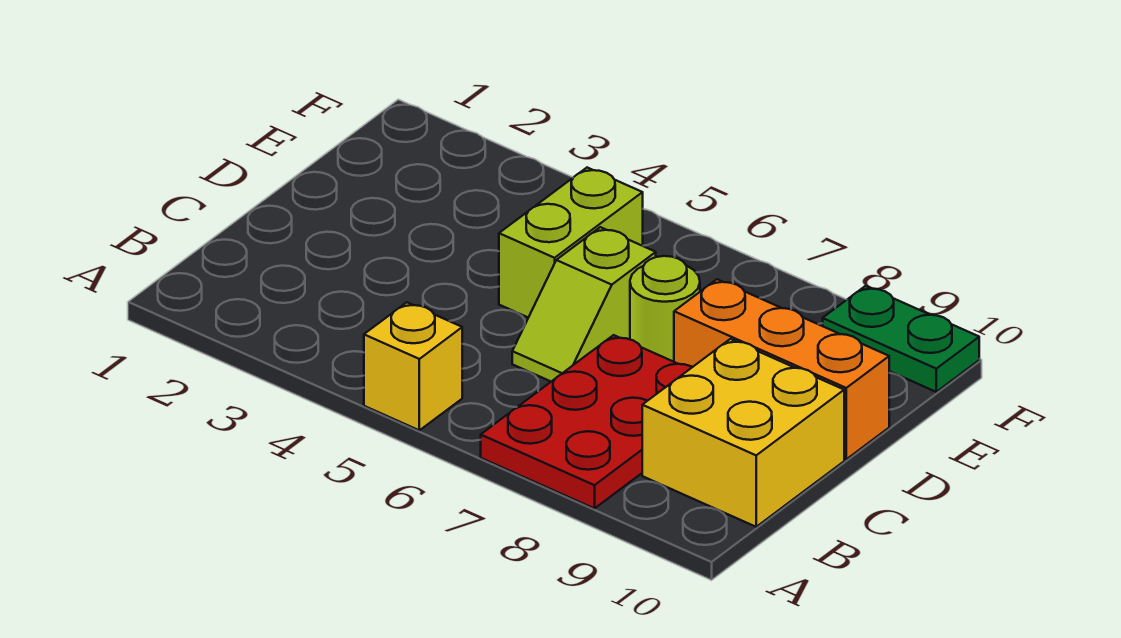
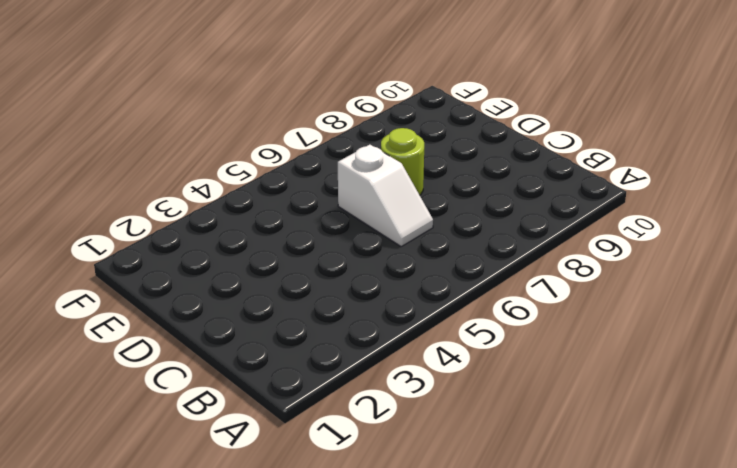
white 1x2 slope [338,145,433,246] -> lime 1x2 slope [512,227,656,381]
none -> yellow 1x1 brick [364,302,462,430]
none -> red 2x3 plate [481,335,692,509]

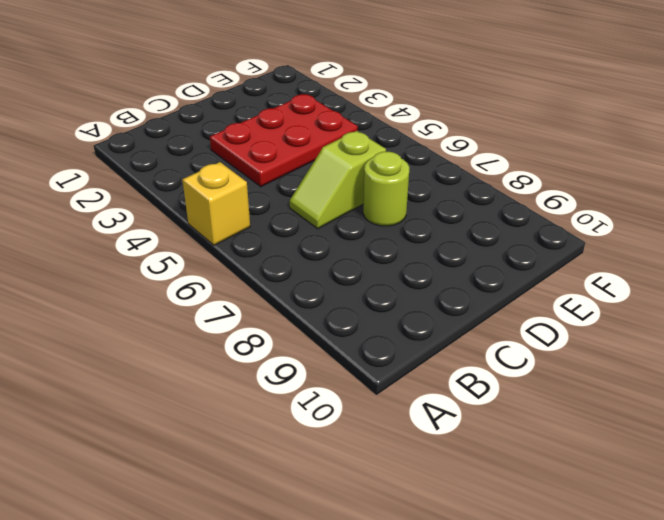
red 2x3 plate [210,94,358,187] -> red 2x3 plate moved to [481,335,692,509]
none -> yellow 2x2 brick [642,339,844,527]
none -> lime 1x2 brick [499,168,643,318]

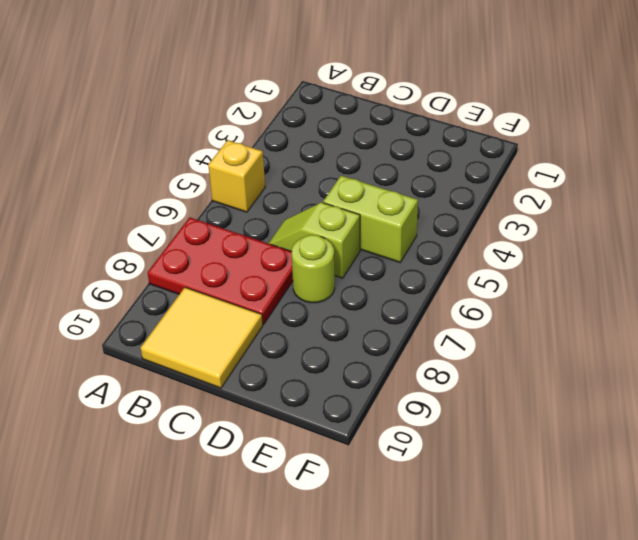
yellow 2x2 tile [141,287,263,388] -> yellow 2x2 brick [642,339,844,527]
none -> orange 1x3 brick [674,279,889,459]
none -> green 1x2 plate [823,286,979,392]

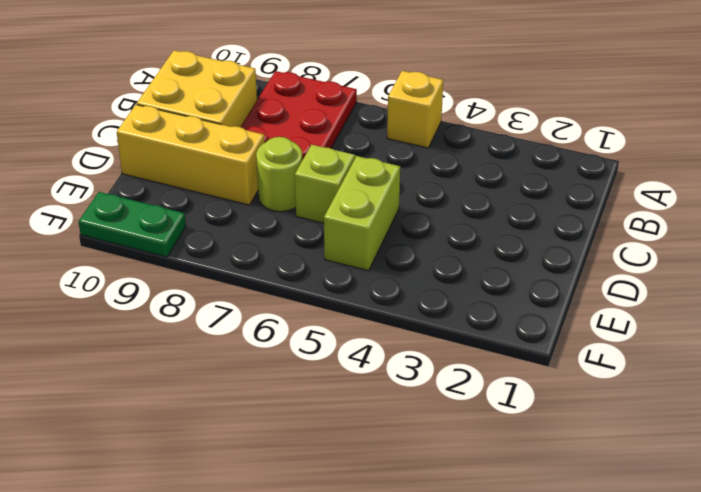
yellow 1x3 brick [117,105,265,205] -> orange 1x3 brick [674,279,889,459]

